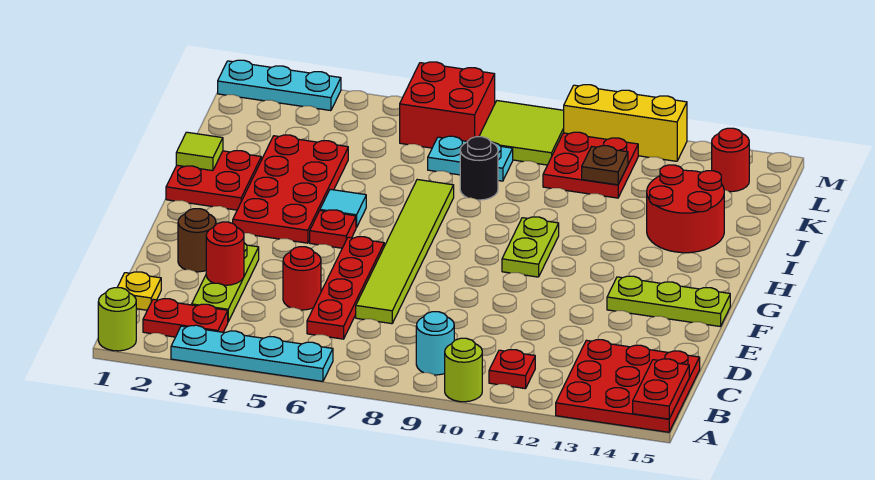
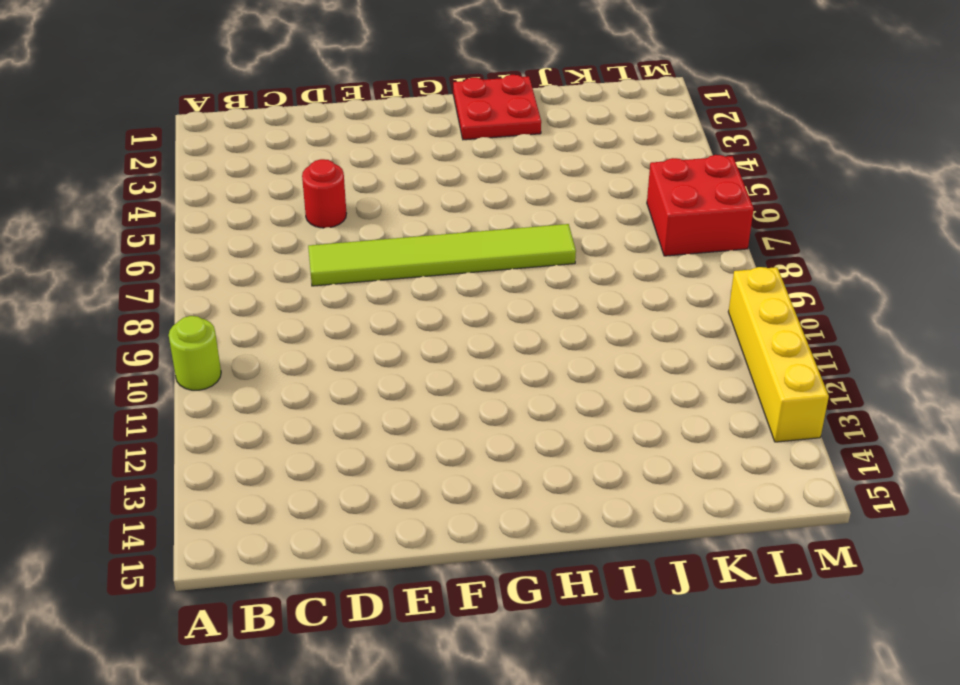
yellow 1x4 brick [728,267,829,442] -> yellow 1x3 brick [564,85,687,161]
none -> lime 1x1 round brick [98,288,136,351]
none -> cyan 1x4 plate [171,325,333,381]
none -> red 3x3 plate [556,340,700,432]
none -> red 1x2 plate [143,299,228,337]

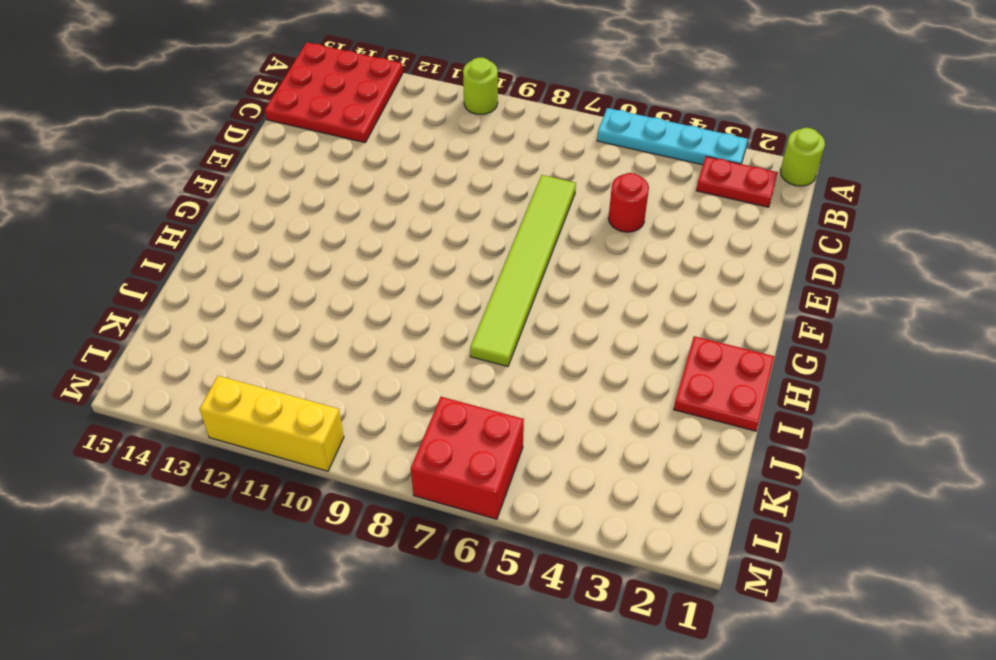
none -> cyan 1x1 round brick [416,312,454,375]
none -> red 1x1 plate [489,350,535,389]
none -> yellow 1x1 plate [117,272,161,310]
none -> lime 1x3 plate [192,243,259,321]

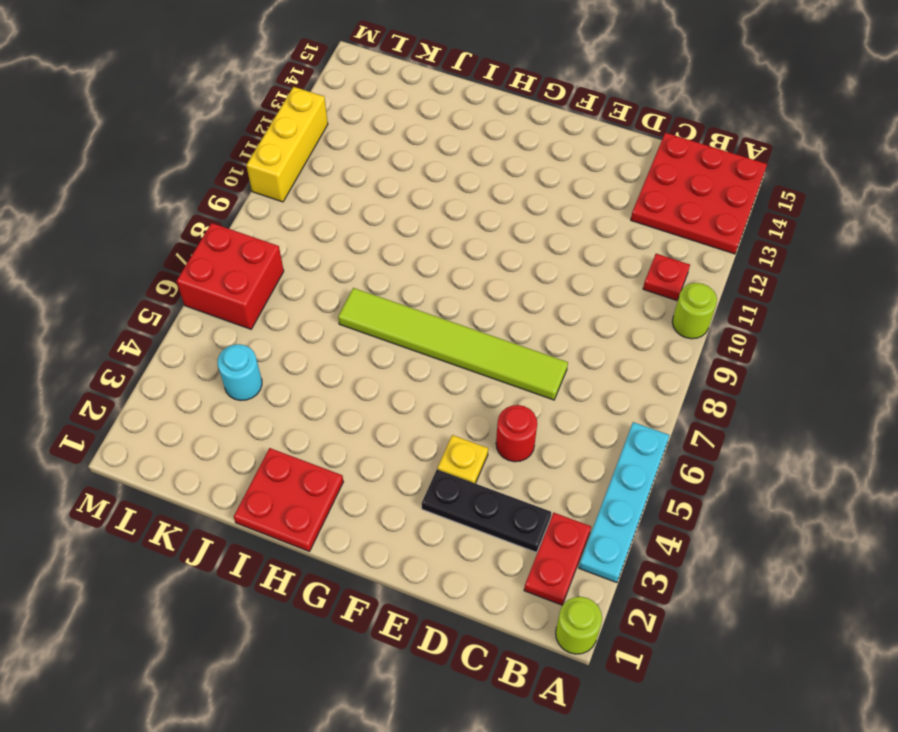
black 1x3 plate [422,470,551,552] -> lime 1x3 plate [192,243,259,321]
yellow 1x1 plate [437,435,488,483] -> yellow 1x1 plate moved to [117,272,161,310]
cyan 1x1 round brick [218,344,262,401] -> cyan 1x1 round brick moved to [416,312,454,375]
none -> red 1x4 plate [307,237,384,339]
none -> brown 1x1 round brick [178,209,216,272]
none -> lime 1x3 plate [607,276,730,327]
none -> red 2x4 plate [233,135,348,243]

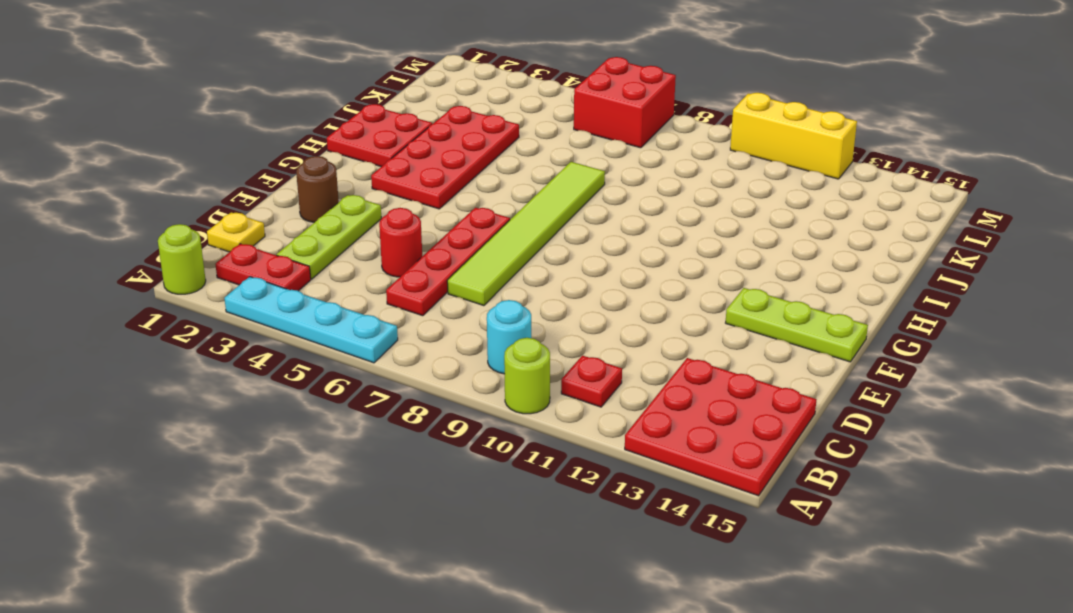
none -> red 1x1 plate [310,210,356,248]
none -> lime 1x2 plate [502,217,559,277]
none -> cyan 1x1 tile [320,189,366,228]
none -> red 2x2 round brick [647,165,724,253]

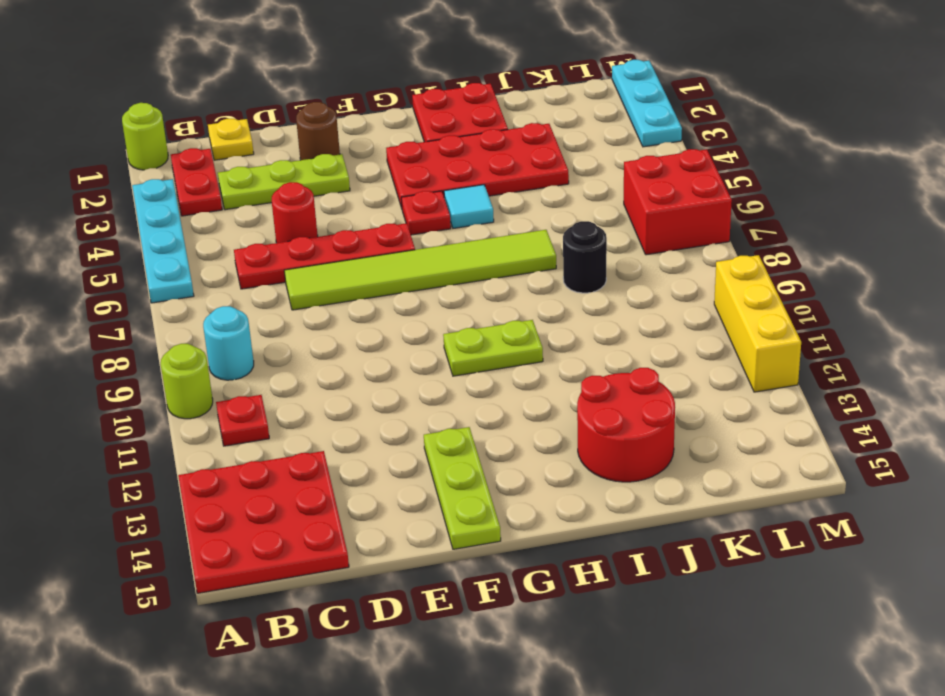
none -> cyan 1x2 plate [428,136,513,181]
none -> red 2x2 plate [543,132,638,198]
none -> lime 2x2 tile [479,101,564,165]
none -> red 1x1 round brick [712,128,749,192]

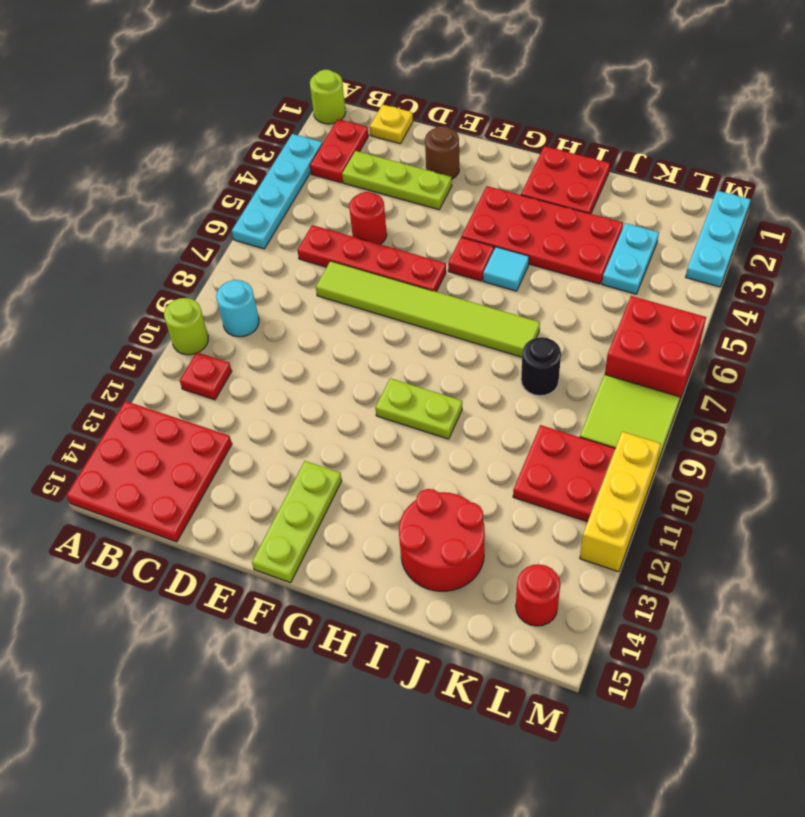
cyan 1x2 plate [602,223,659,294] -> cyan 1x2 plate moved to [428,136,513,181]
none -> red 1x2 plate [633,359,689,419]
none -> red 1x1 round brick [206,222,244,285]
none -> lime 1x1 tile [176,132,223,171]
none -> brown 1x1 plate [582,146,628,185]

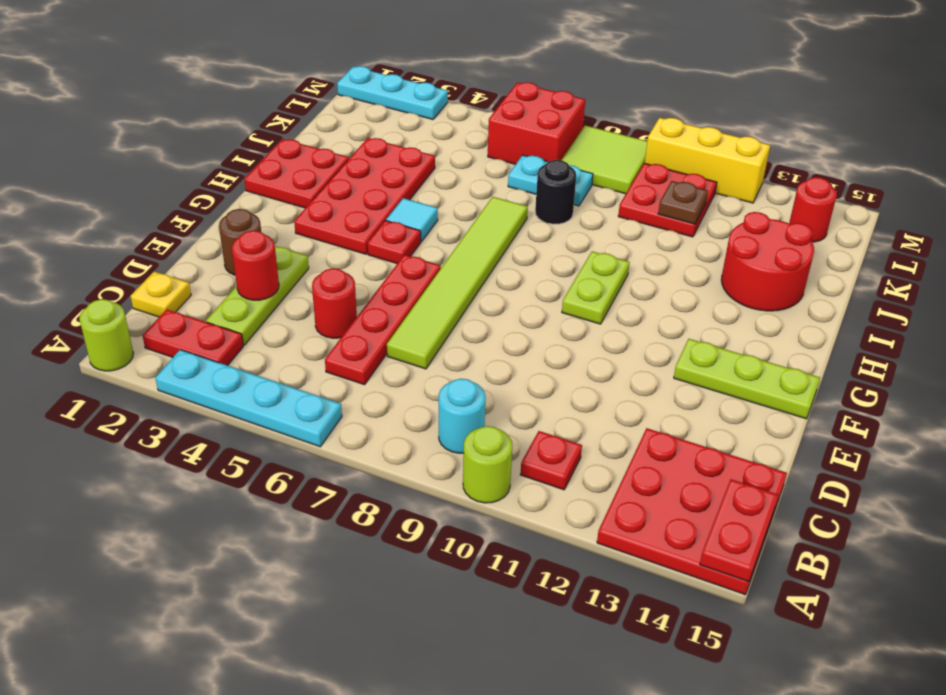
none -> lime 1x1 tile [176,132,223,171]

